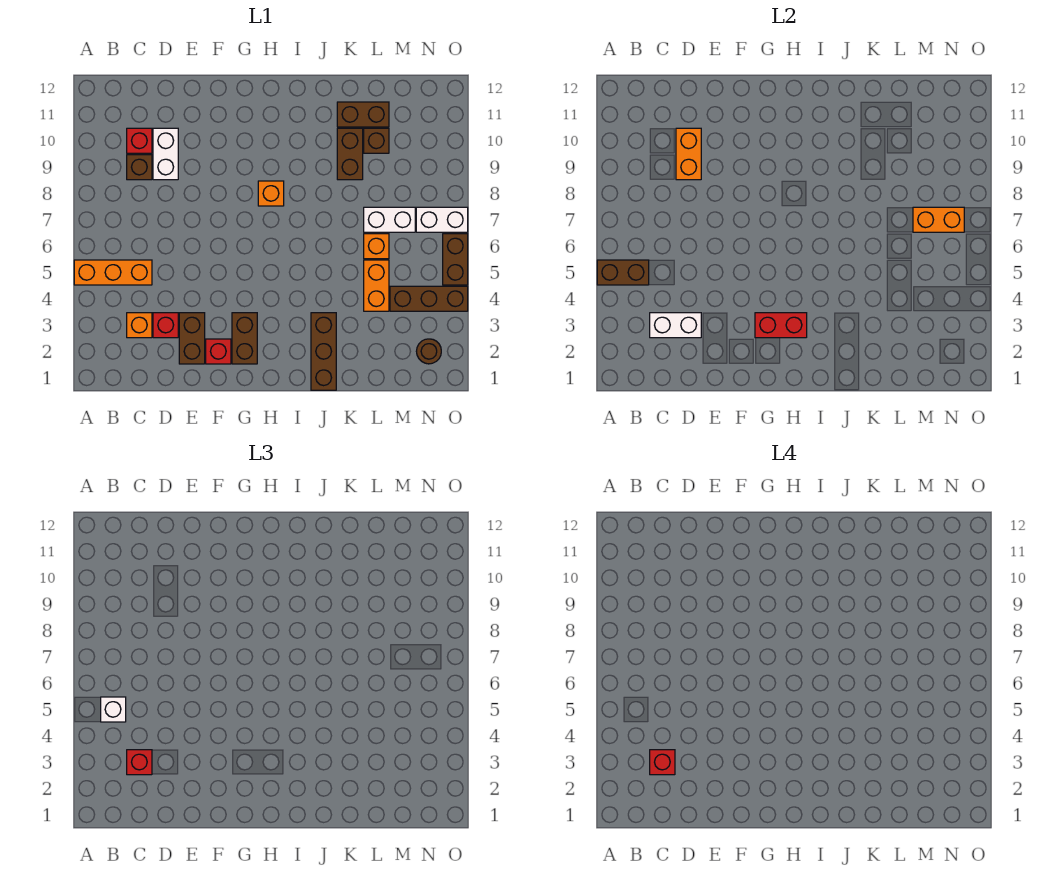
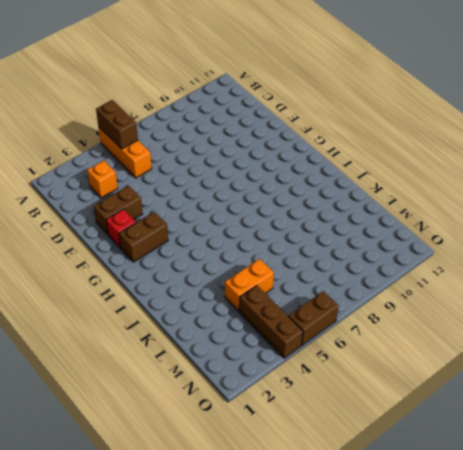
none -> brown 1x1 brick [127,155,152,180]
none -> red 1x1 brick [127,128,152,153]
none -> red 1x1 brick [153,313,178,338]

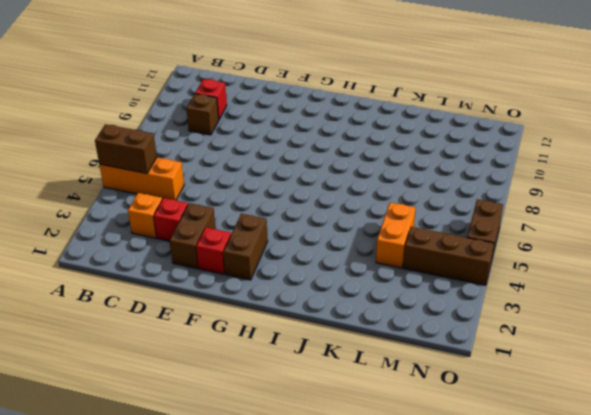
none -> white 1x2 brick [153,128,178,180]
none -> orange 1x1 brick [258,181,284,206]
none -> brown 1x3 brick [311,313,336,390]

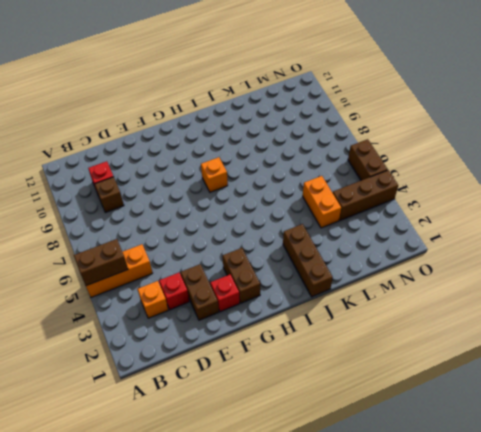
none -> white 1x2 brick [153,128,178,180]
none -> brown 1x2 brick [337,128,363,180]
none -> brown 1x2 brick [337,102,389,127]

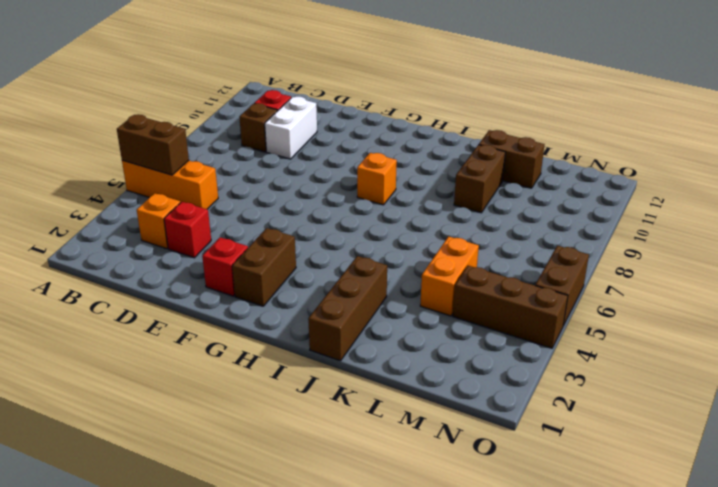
none -> brown 1x2 brick [179,313,205,364]
none -> orange 1x1 brick [364,234,389,259]
none -> white 1x2 brick [364,207,415,232]

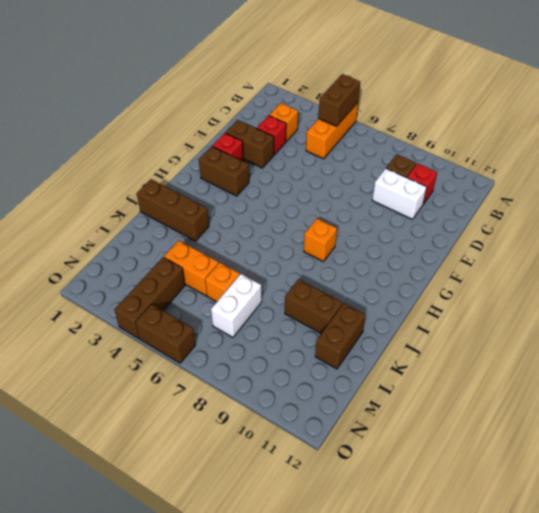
none -> brown 1x1 brick [364,128,389,153]
none -> brown 1x1 round brick [416,339,441,364]
none -> white 1x2 brick [416,207,468,232]

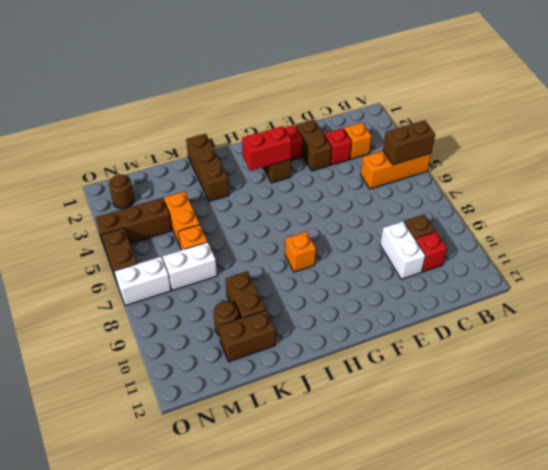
brown 1x1 round brick [214,301,239,336] -> brown 1x1 brick [364,128,389,153]
none -> white 1x2 brick [650,313,701,338]
none -> orange 1x2 brick [676,128,701,180]
none -> orange 1x2 brick [913,207,964,232]

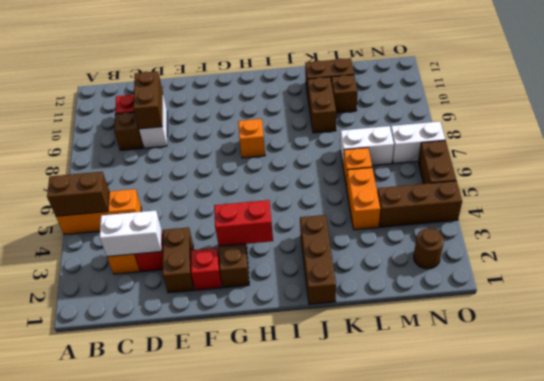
brown 1x2 brick [133,71,163,129] -> orange 1x2 brick [676,128,701,180]
none -> orange 1x2 brick [913,207,964,232]
none -> white 1x1 brick [101,697,126,722]
none -> red 1x1 brick [127,750,152,775]

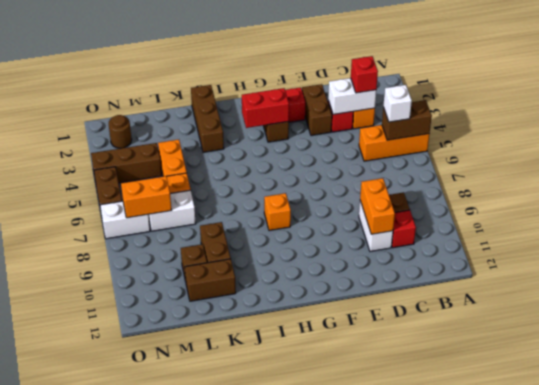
none -> red 1x1 brick [650,750,675,775]

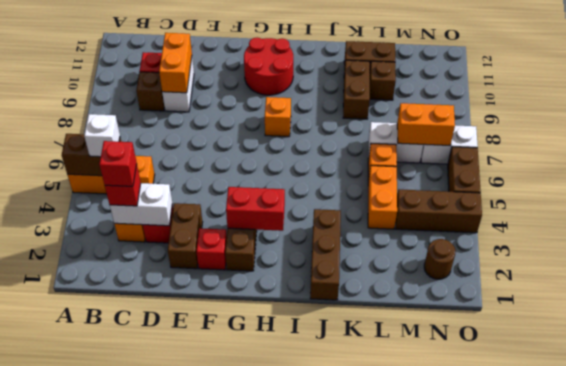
red 2x2 round brick [244,38,293,95] -> none

